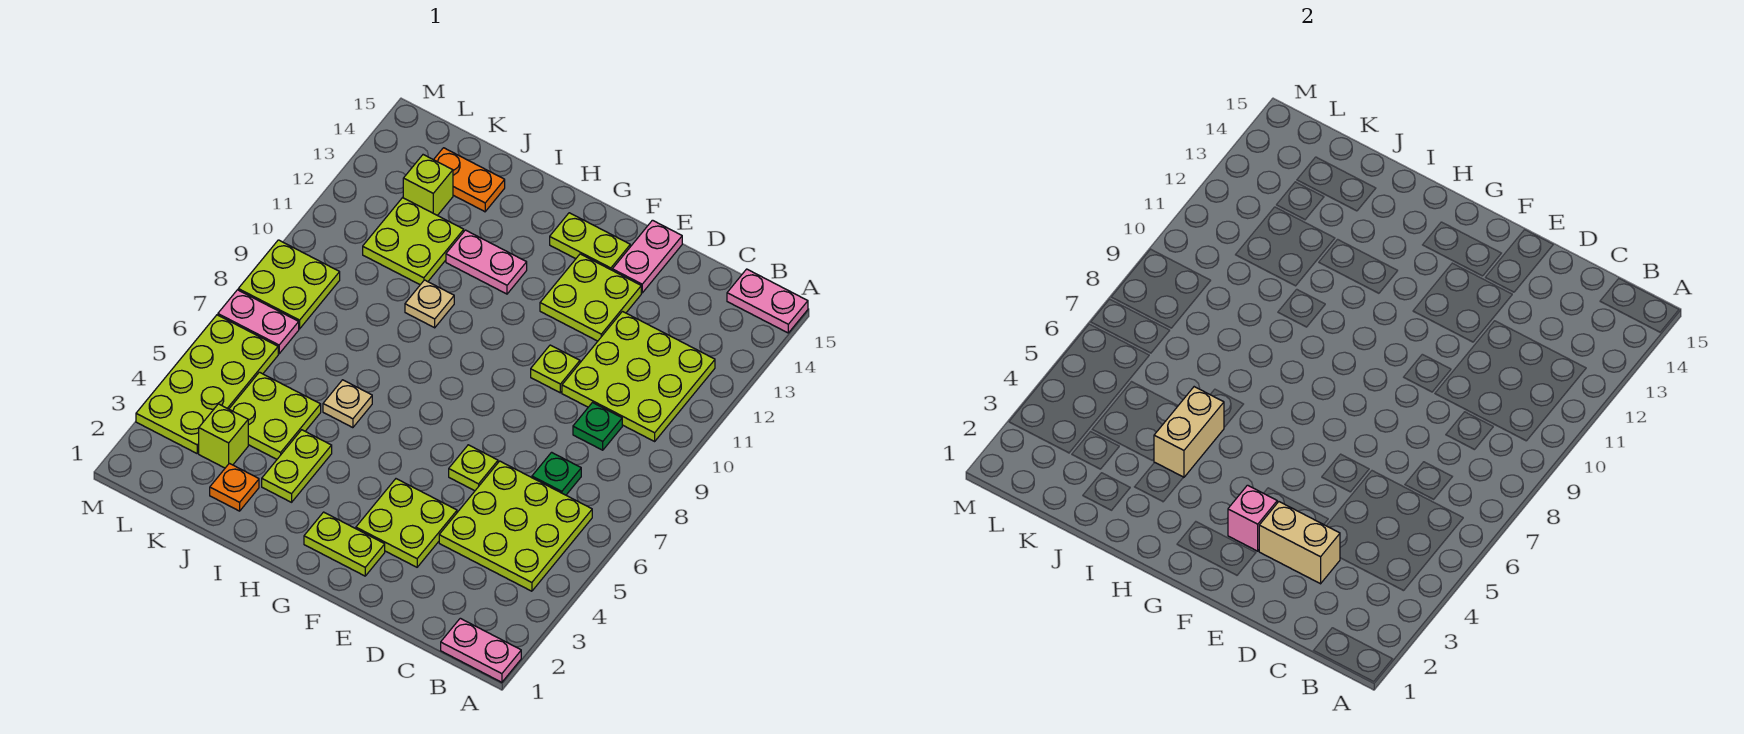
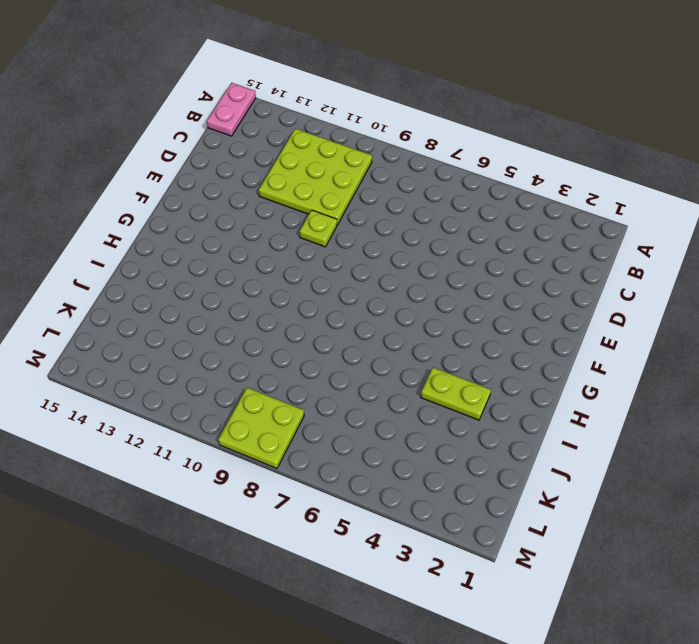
none -> pink 1x2 plate [441,618,521,682]
none -> lime 3x3 plate [439,461,592,591]
none -> green 1x1 plate [532,452,581,495]

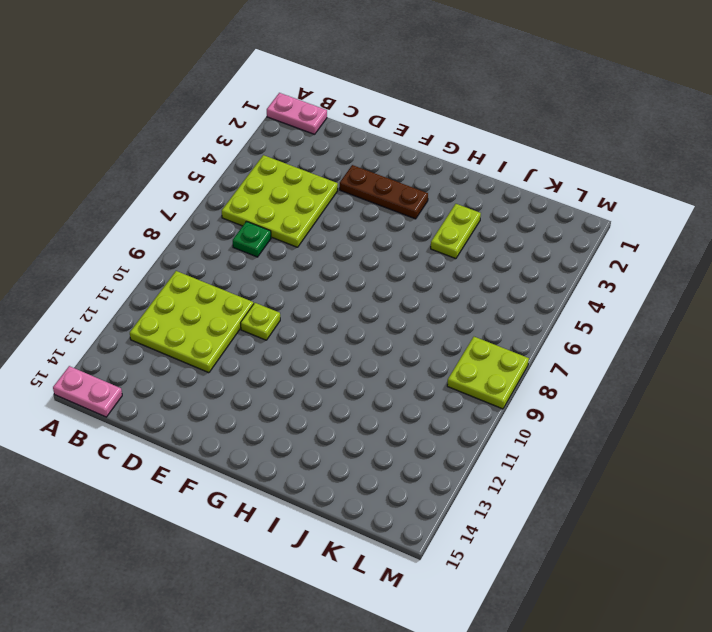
brown 1x3 plate [340,165,428,219] -> lime 2x2 plate [356,479,457,567]
none -> green 1x1 plate [573,403,622,450]
none -> lime 1x1 plate [449,445,498,491]
none -> lime 2x2 plate [540,254,641,341]

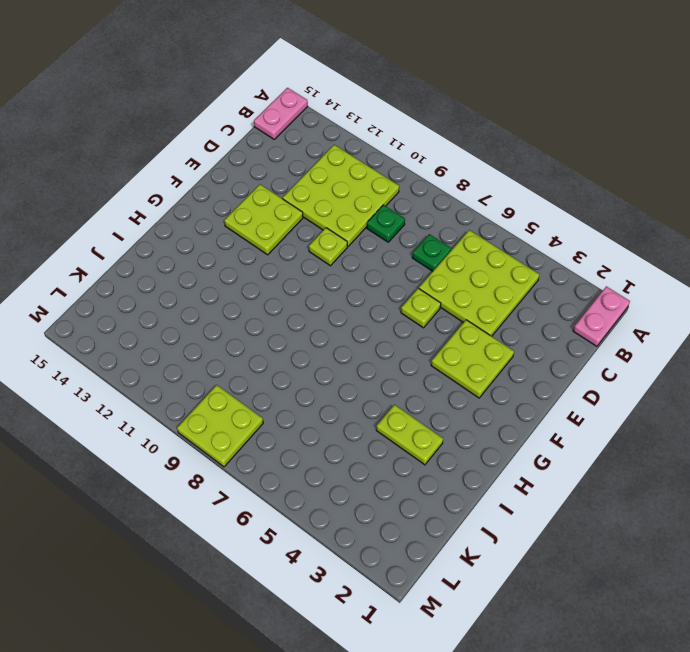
none -> pink 1x2 plate [612,220,682,293]
none -> lime 1x2 plate [304,512,385,576]
none -> lime 1x2 plate [550,213,630,270]

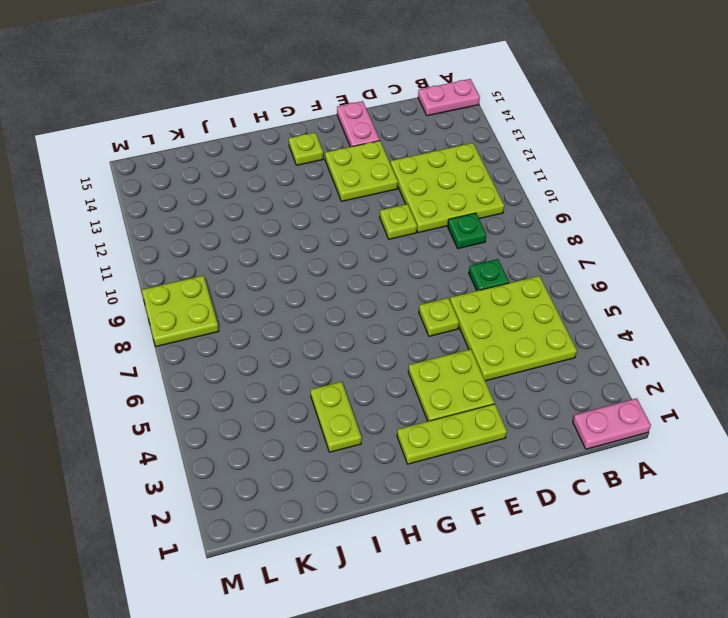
lime 1x3 plate [397,404,507,464] -> lime 1x2 plate [304,512,385,576]
lime 1x1 plate [289,133,323,165] -> lime 1x2 plate [550,213,630,270]
none -> pink 1x2 plate [446,230,527,294]
none -> tan 1x1 plate [323,380,372,428]
none -> tan 1x1 plate [405,280,454,328]

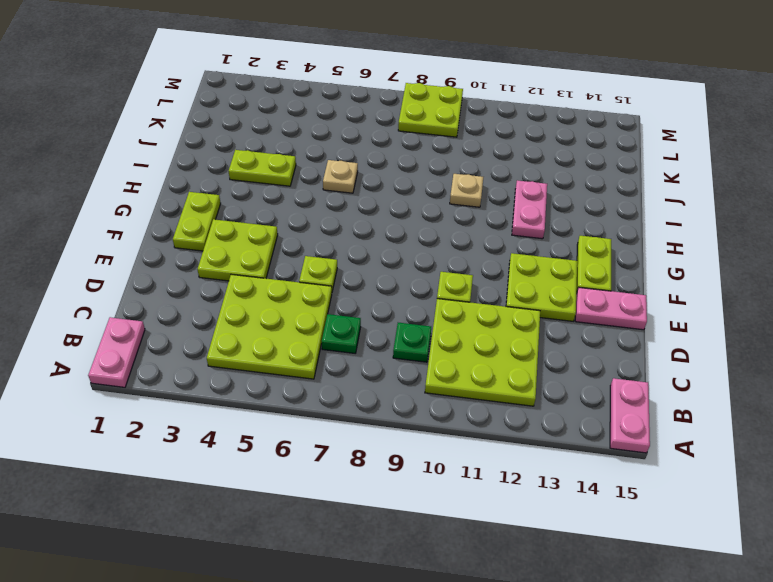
none -> orange 1x1 plate [210,463,259,511]
none -> lime 2x2 plate [229,372,321,459]
none -> lime 2x2 plate [363,198,464,285]

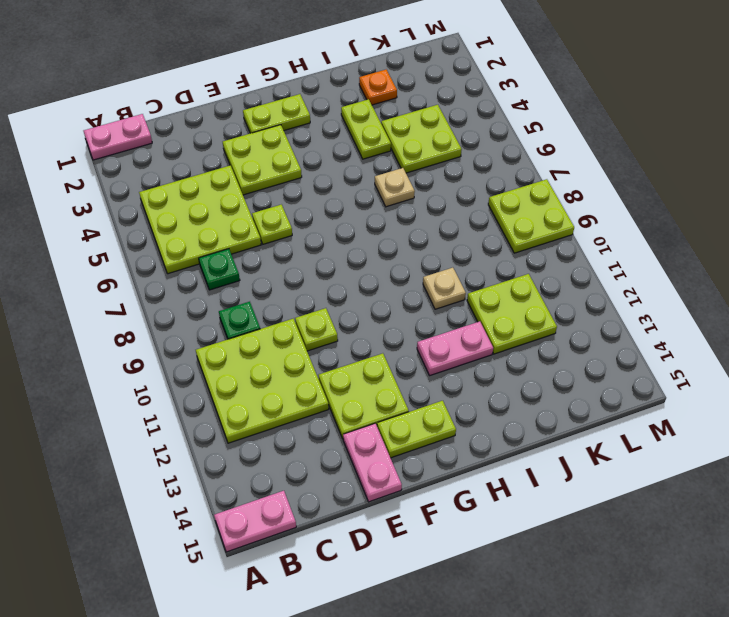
none -> orange 1x2 plate [434,148,505,212]
none -> lime 1x1 brick [199,404,248,468]
none -> lime 1x1 brick [403,155,453,216]

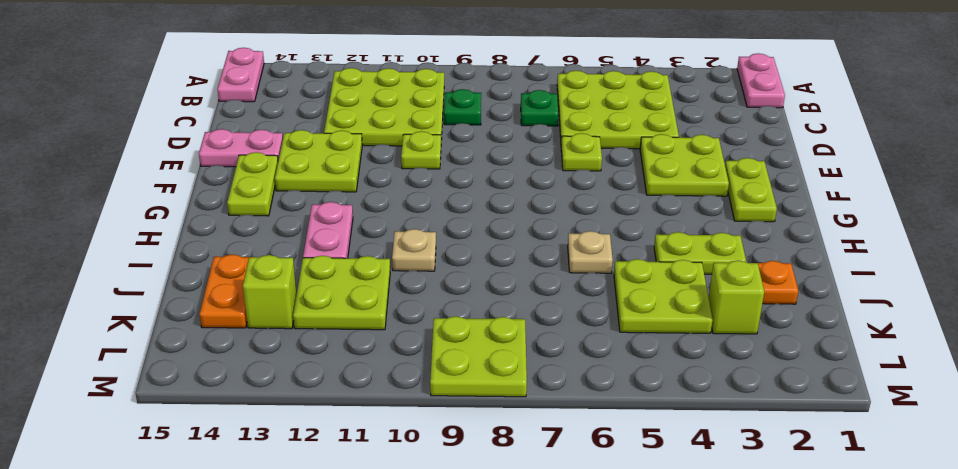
none -> lime 2x4 plate [136,315,278,453]
none -> pink 1x2 plate [218,290,299,354]
none -> tan 1x2 brick [1259,502,1340,584]

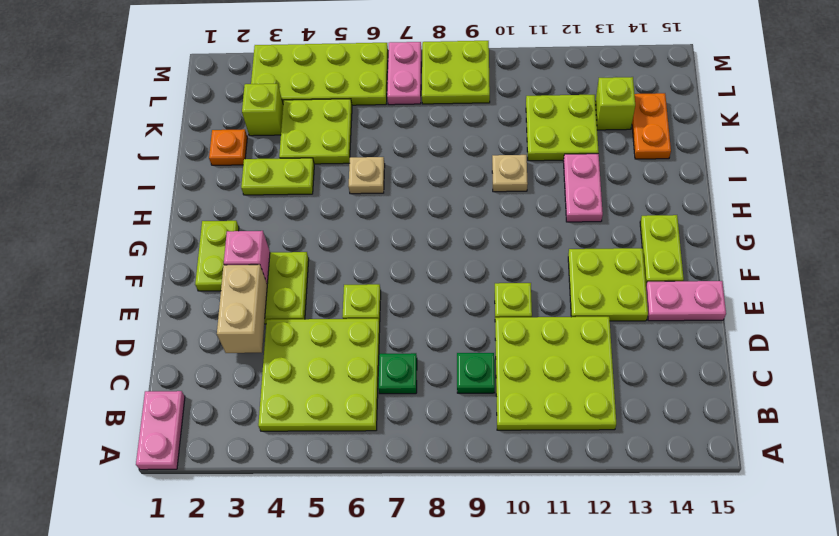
none -> pink 1x2 plate [727,269,808,333]
none -> tan 1x2 brick [1154,387,1224,477]

